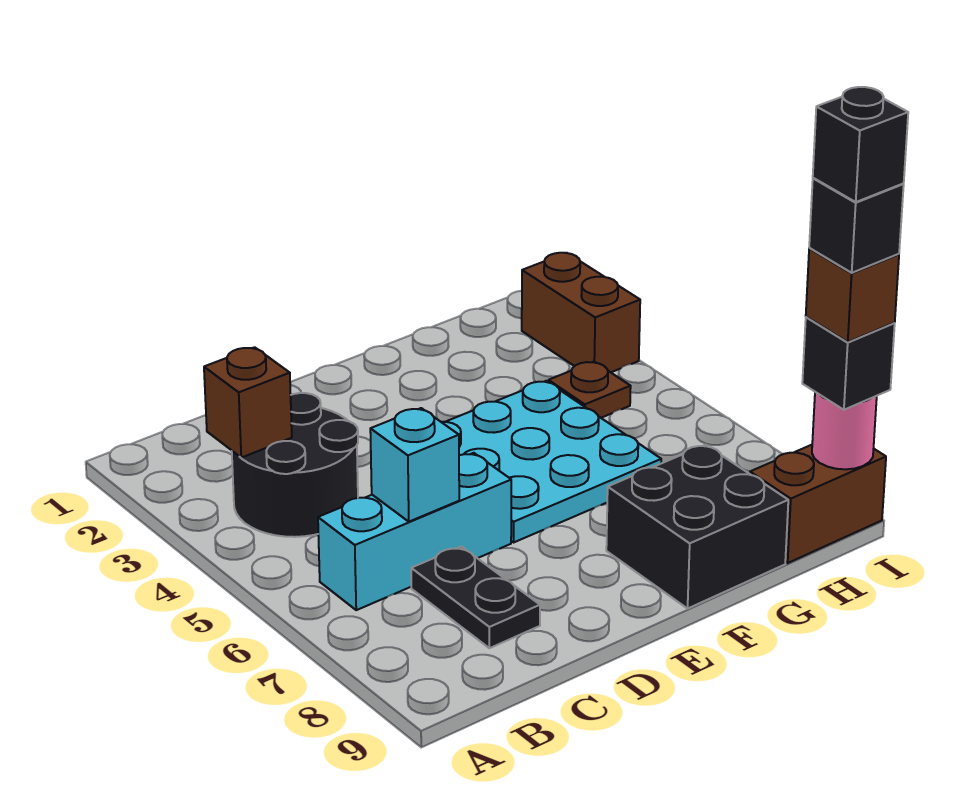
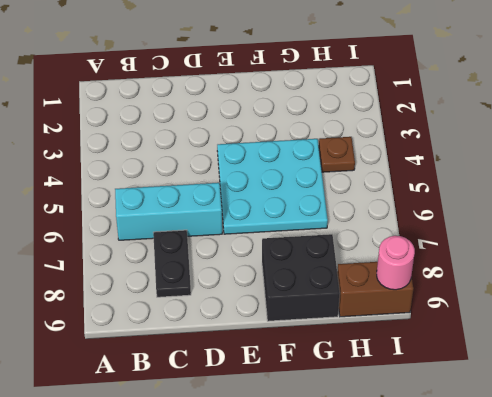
none -> black 2x2 round brick [232,393,358,537]
none -> brown 1x2 brick [522,253,640,372]
none -> brown 1x1 brick [204,347,292,458]

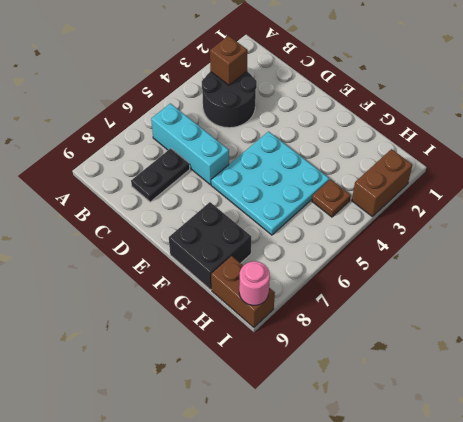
none -> cyan 1x1 brick [370,408,459,522]
none -> black 1x1 brick [802,317,895,410]
none -> brown 1x1 brick [806,248,899,342]

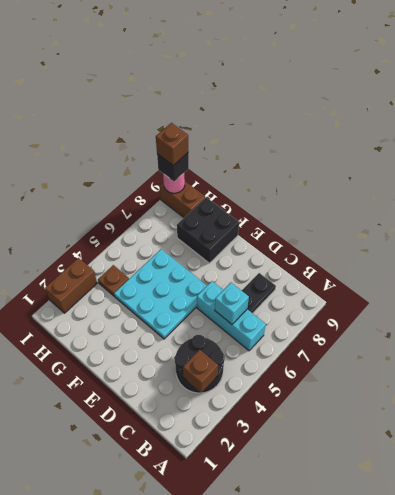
none -> black 1x1 brick [809,178,904,273]
none -> black 1x1 brick [813,87,908,202]

